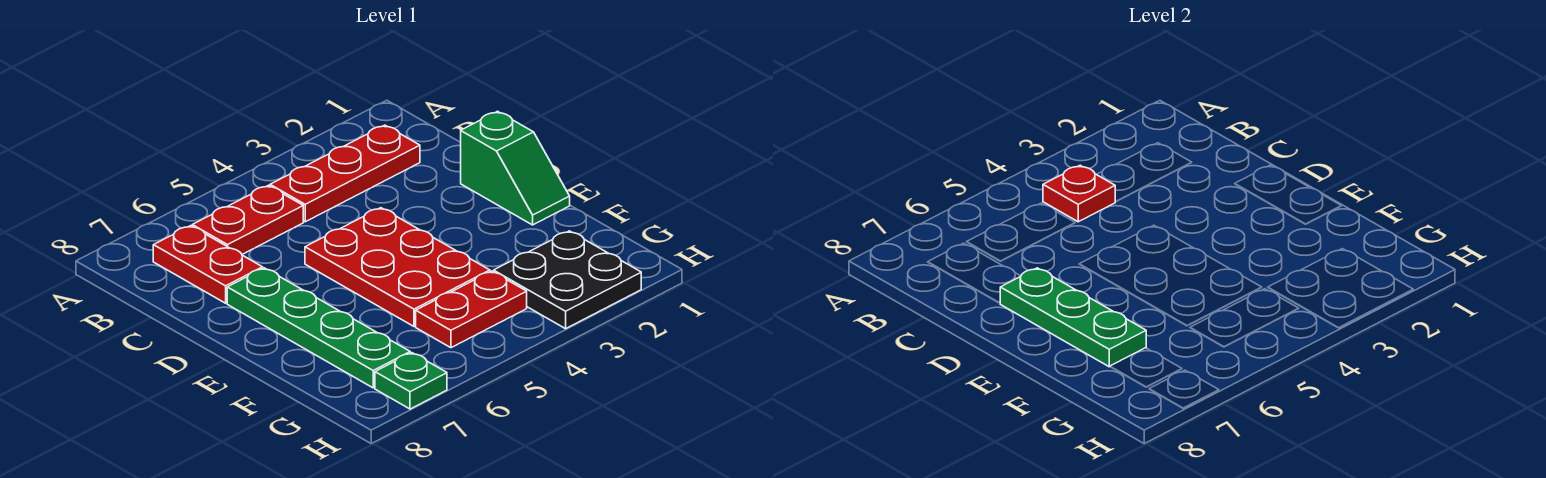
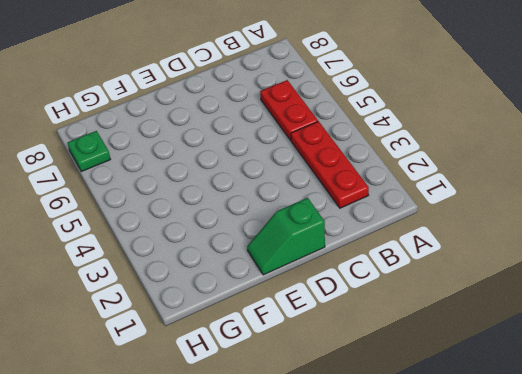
none -> red 1x2 plate [153,226,263,303]
none -> red 2x3 plate [305,208,490,326]

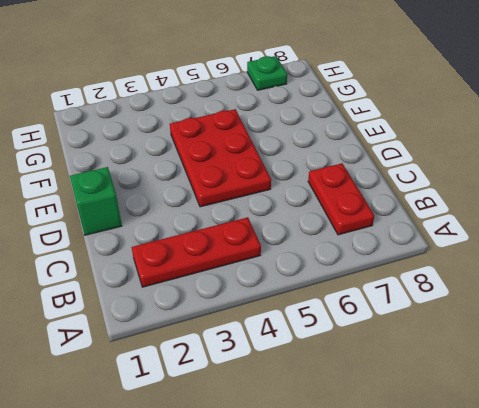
none -> red 1x2 plate [192,185,303,254]
none -> green 1x4 plate [227,268,410,388]

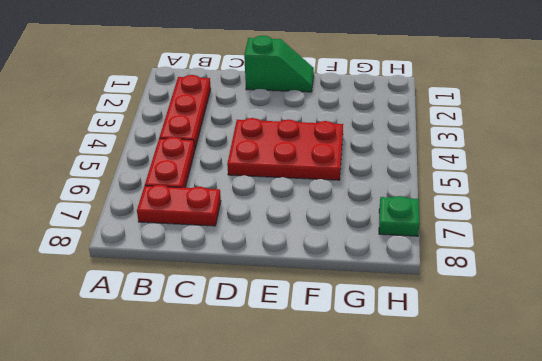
none -> green 1x4 plate [227,268,410,388]
none -> black 2x2 plate [494,231,641,329]

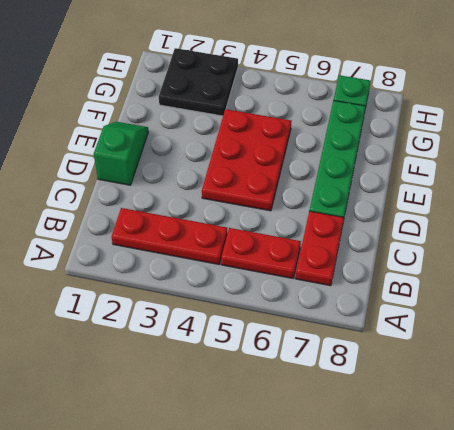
none -> red 1x2 plate [416,271,527,348]
none -> red 1x1 plate [1043,165,1115,222]

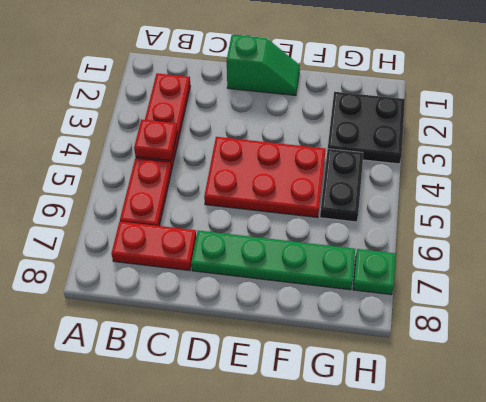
black 1x2 plate [320,149,363,222] -> red 1x2 plate [416,271,527,348]
none -> green 1x3 plate [1000,268,1146,367]

